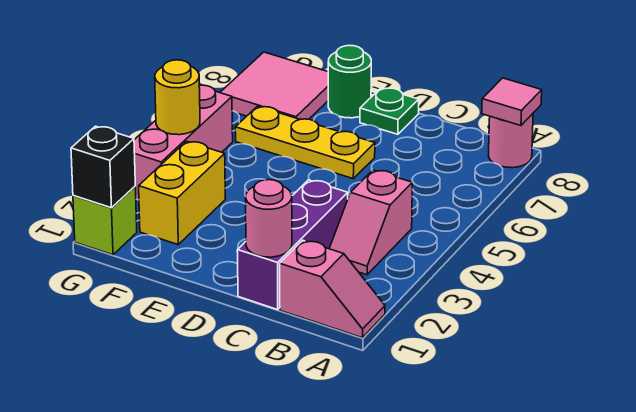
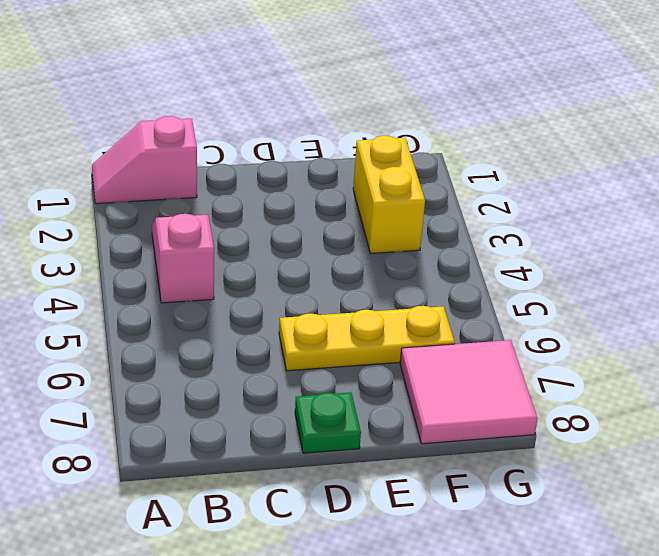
none -> pink 1x1 round brick [488,114,533,168]
none -> purple 1x3 brick [237,180,348,310]
none -> green 1x1 round brick [328,45,371,118]

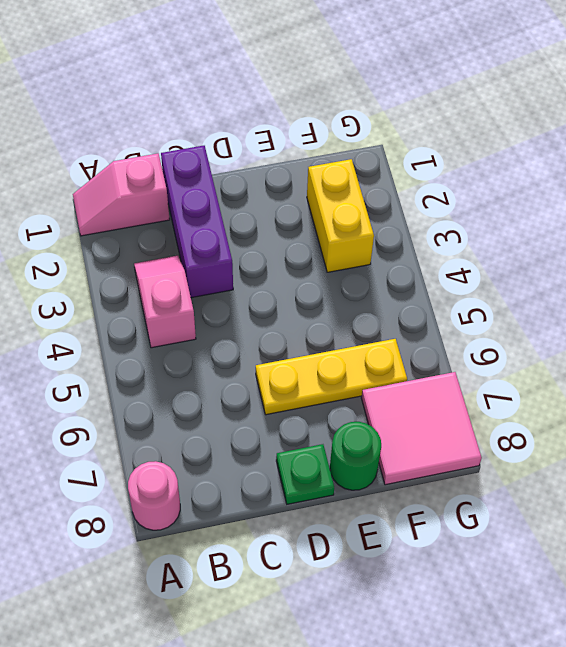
none -> lime 1x1 brick [73,187,137,255]
none -> pink 1x3 brick [134,85,233,200]
none -> pink 1x1 tile [482,78,542,126]

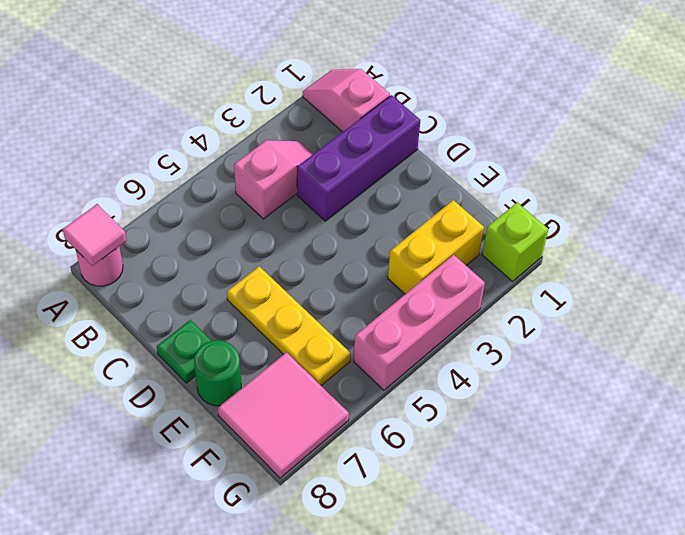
none -> pink 1x1 round brick [246,180,292,257]
none -> black 1x1 brick [71,126,135,208]
none -> yellow 1x1 round brick [155,60,200,135]

